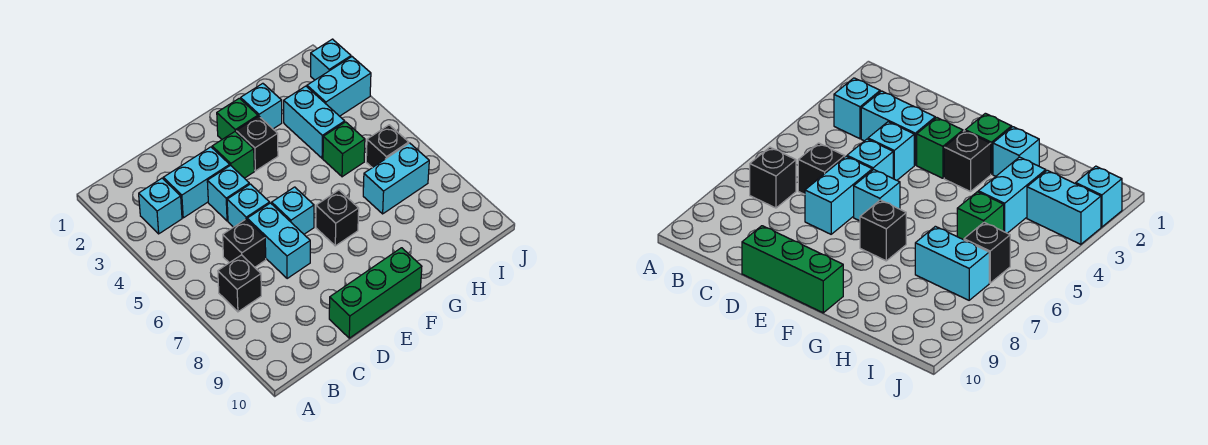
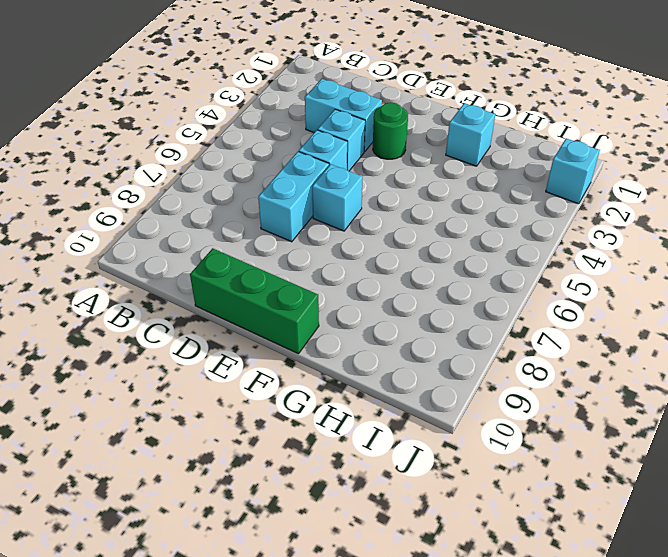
green 1x1 round brick [373,103,408,159] -> green 1x1 brick [212,132,254,178]
none -> cyan 1x1 brick [139,178,182,234]
none -> black 1x1 brick [218,255,261,312]
none -> black 1x1 brick [223,219,266,267]

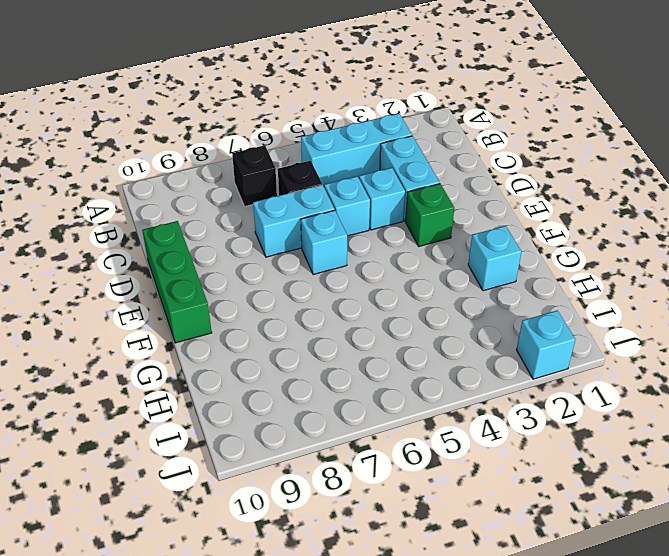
cyan 1x3 brick [301,113,412,186] -> cyan 1x1 brick [139,178,182,234]
none -> green 1x1 brick [217,98,258,139]
none -> black 1x1 brick [236,116,278,171]
none -> black 1x1 brick [316,190,359,246]

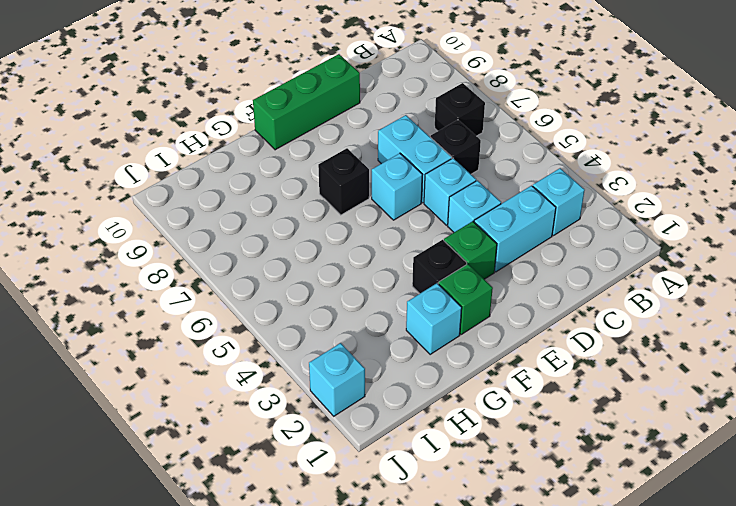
none -> cyan 1x2 brick [284,86,345,158]
none -> green 1x1 brick [323,122,365,177]
none -> cyan 1x2 brick [363,143,429,214]

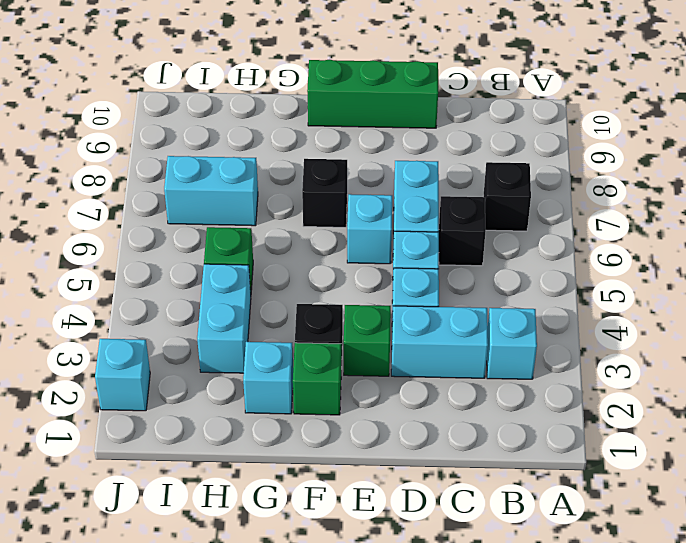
none -> cyan 1x2 brick [307,57,371,116]
none -> black 1x1 brick [366,125,409,168]

